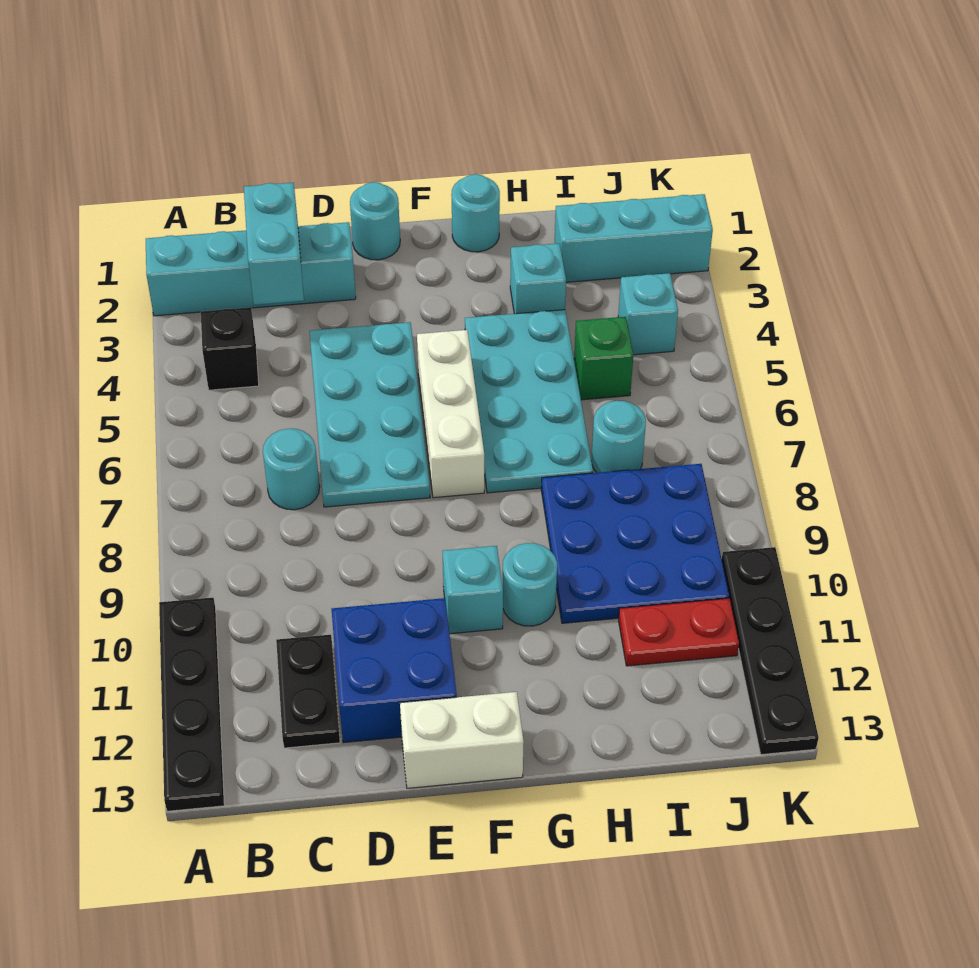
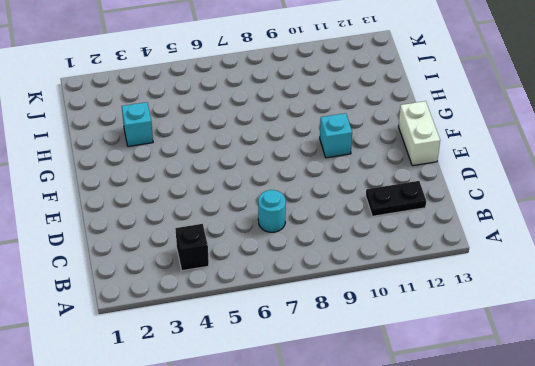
none -> cyan 1x4 brick [146,222,356,316]
none -> black 1x4 plate [159,598,224,811]
none -> cyan 2x4 plate [309,322,430,507]

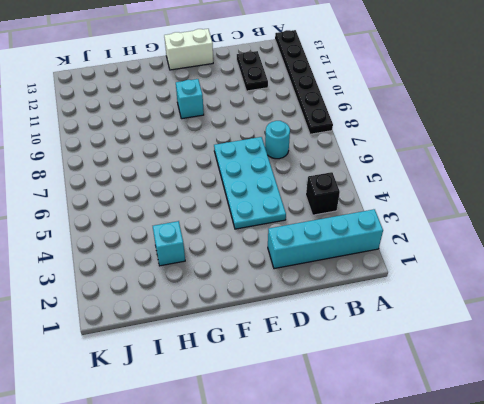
black 1x6 plate [275,30,333,134] -> black 1x4 plate [159,598,224,811]
none -> blue 2x2 brick [332,598,457,743]
none -> cyan 1x1 round brick [350,182,400,260]
none -> white 1x3 brick [417,330,484,498]

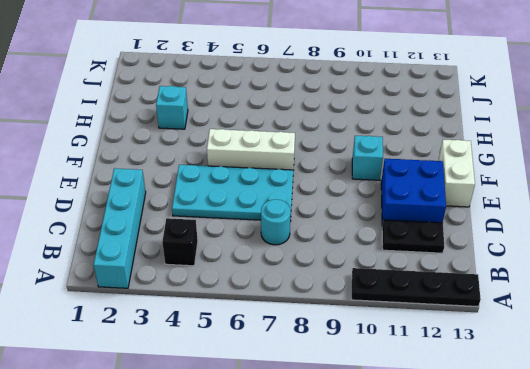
none -> cyan 1x1 round brick [350,182,400,260]
none -> cyan 1x1 round brick [451,174,500,252]
none -> cyan 2x4 plate [465,310,593,493]

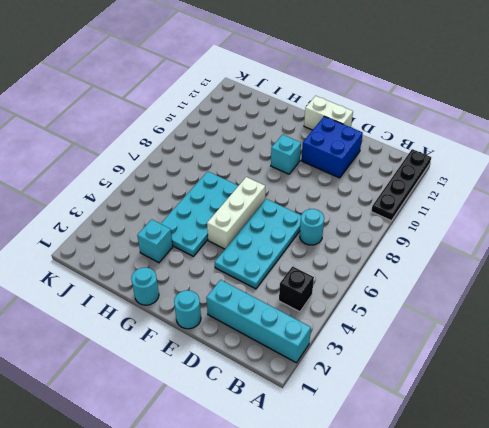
none -> black 1x2 plate [276,635,340,748]
none -> cyan 1x1 round brick [503,543,557,626]
none -> blue 3x3 plate [541,464,729,623]

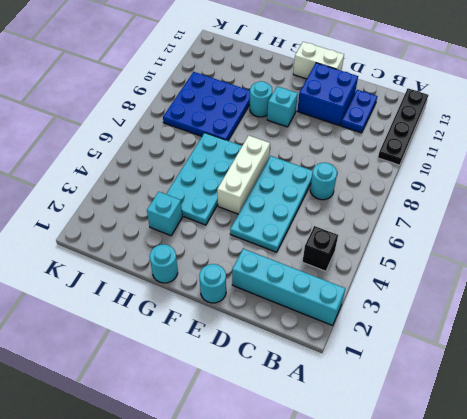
blue 1x2 plate [341,90,377,133] -> black 1x2 plate [276,635,340,748]
none -> cyan 1x3 brick [555,194,713,282]
none -> green 1x1 brick [574,317,633,400]
none -> cyan 1x1 round brick [591,401,646,473]

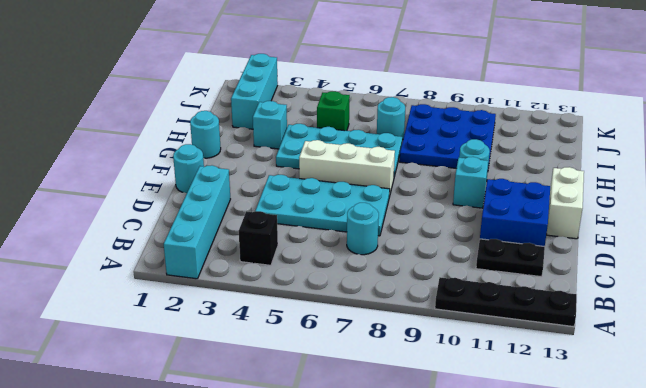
none -> red 1x2 plate [619,598,739,666]
none -> cyan 1x1 brick [618,273,678,355]
none -> black 1x4 plate [722,547,819,755]

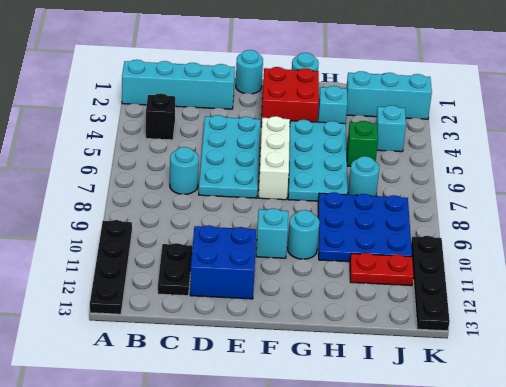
red 2x2 brick [261,67,319,127] -> none
none -> white 1x2 brick [400,692,524,788]
none -> cyan 1x2 brick [244,183,304,305]

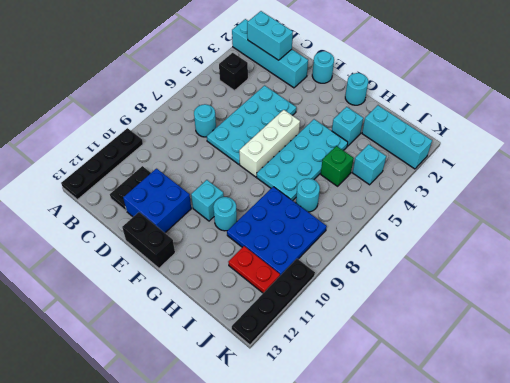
cyan 1x2 brick [247,11,293,60] -> cyan 1x2 brick turned to [244,183,304,305]
black 1x2 brick [122,212,175,268] -> white 1x2 brick [400,692,524,788]

